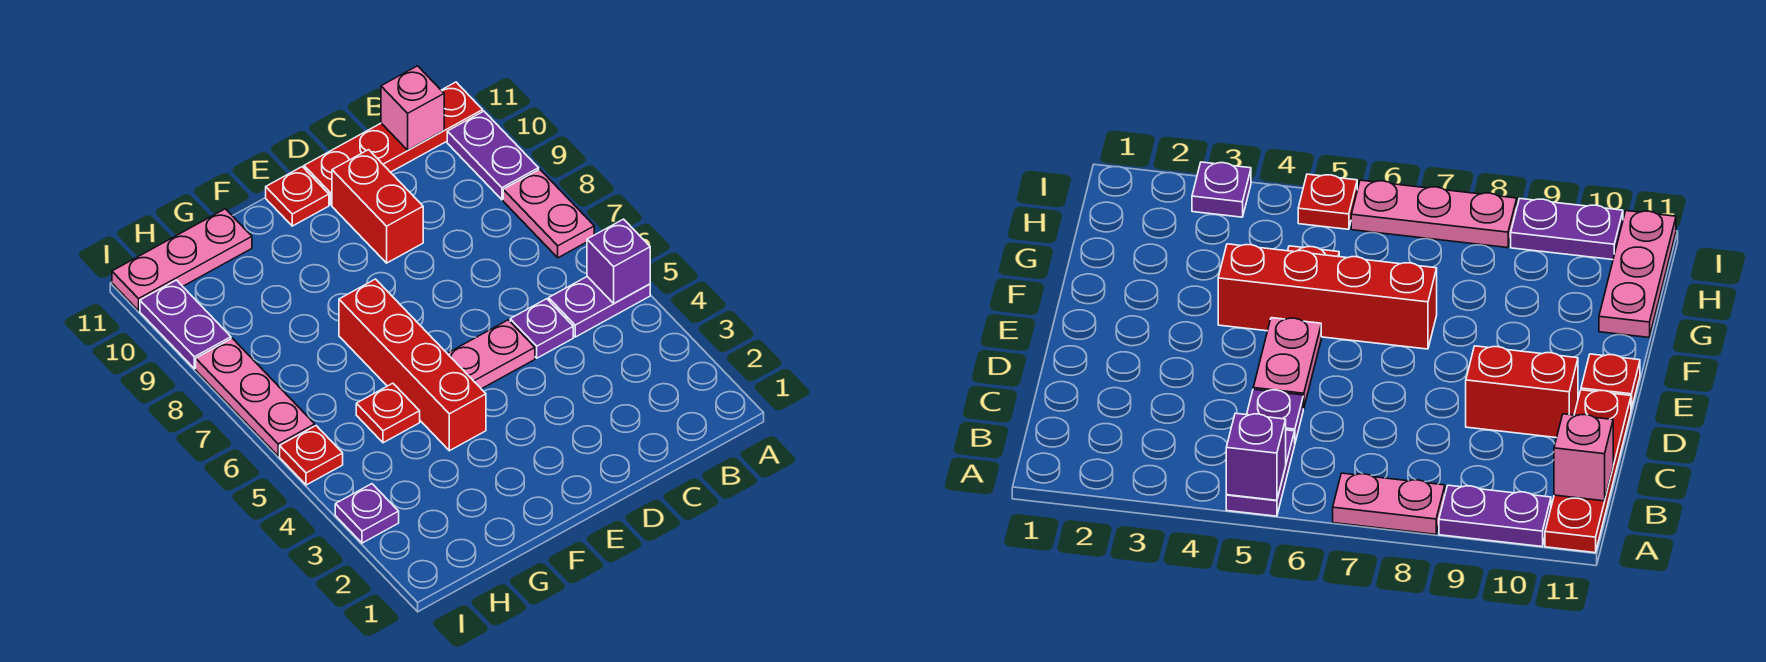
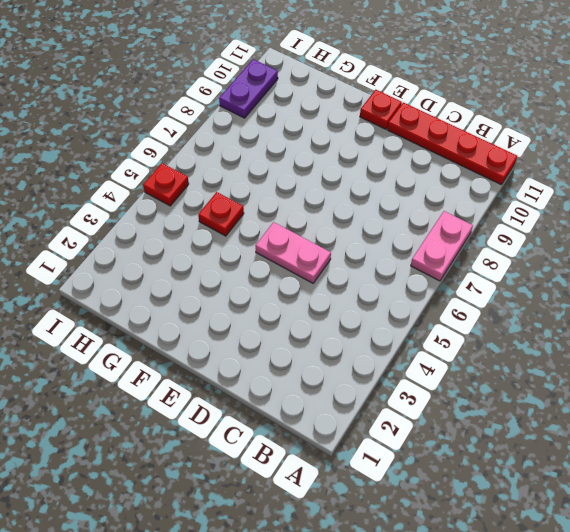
none -> purple 1x2 plate [549,277,650,337]
none -> purple 1x2 plate [447,111,539,200]
none -> purple 1x1 plate [510,299,573,358]

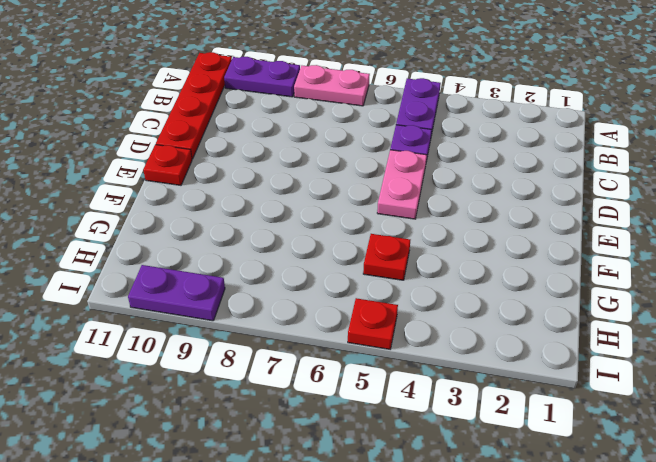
none -> red 1x2 brick [332,150,423,263]
none -> red 1x4 brick [339,279,486,451]
none -> pink 1x3 plate [112,209,252,310]

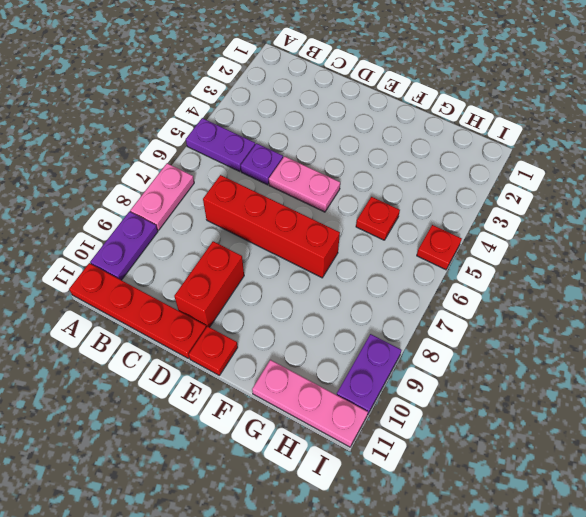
red 1x4 brick [203,175,340,278] -> red 1x4 brick turned to [339,279,486,451]
none -> purple 1x1 plate [335,484,399,543]
none -> pink 1x3 plate [196,338,315,456]
none -> purple 1x1 brick [587,219,650,303]

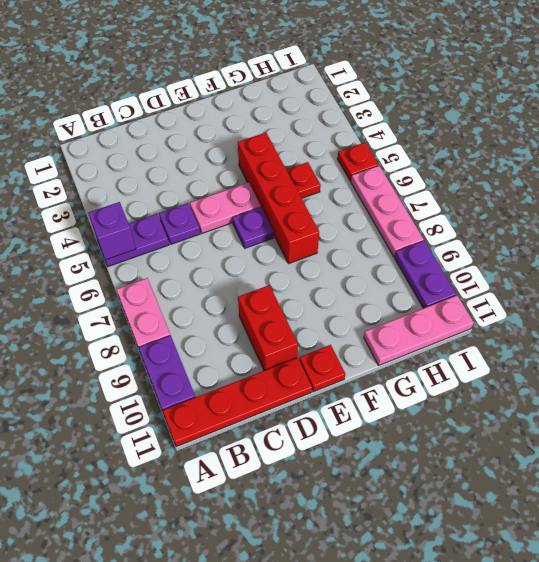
purple 1x1 plate [232,207,274,248] -> purple 1x1 plate moved to [335,484,399,543]
none -> pink 1x1 brick [381,66,444,150]

